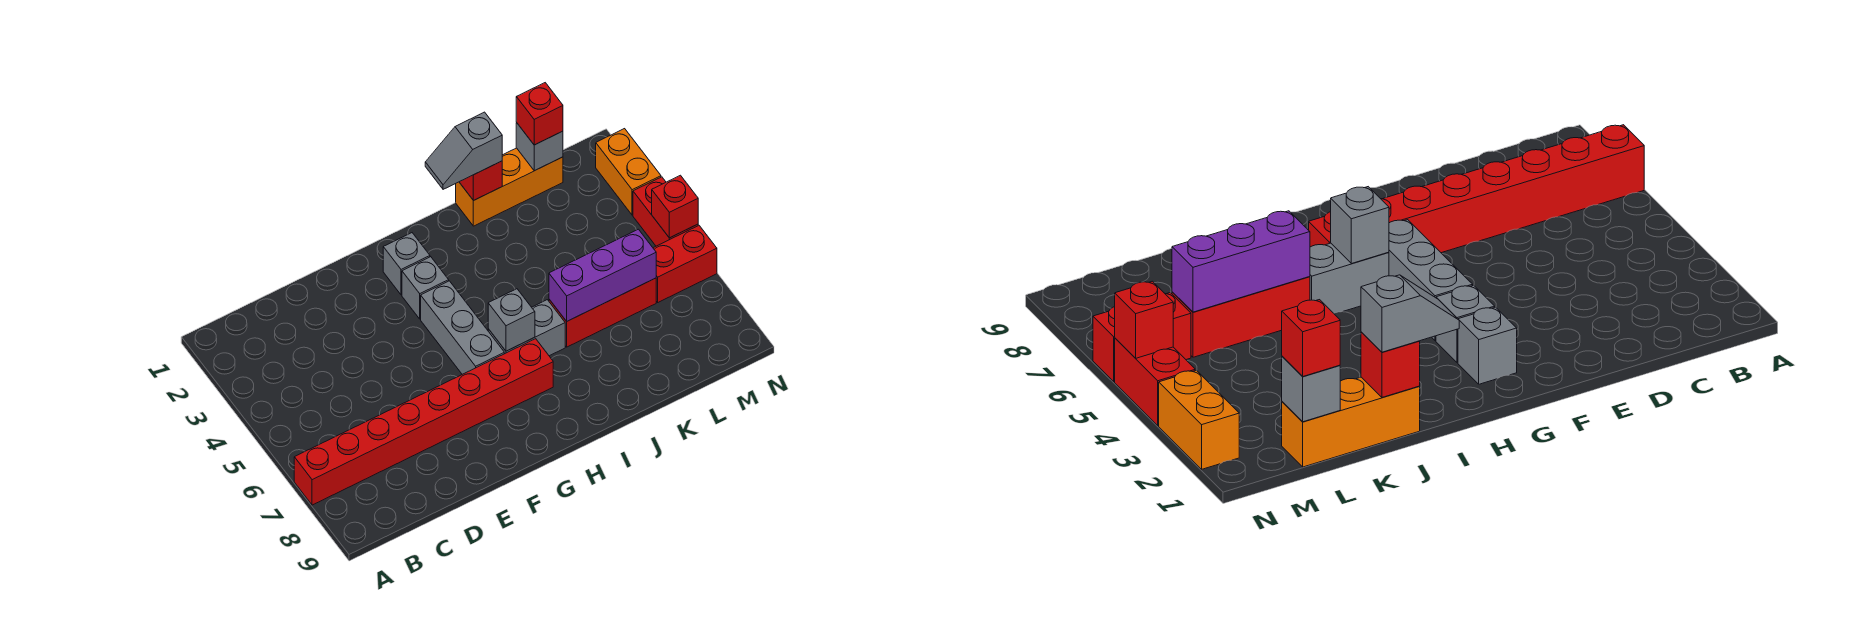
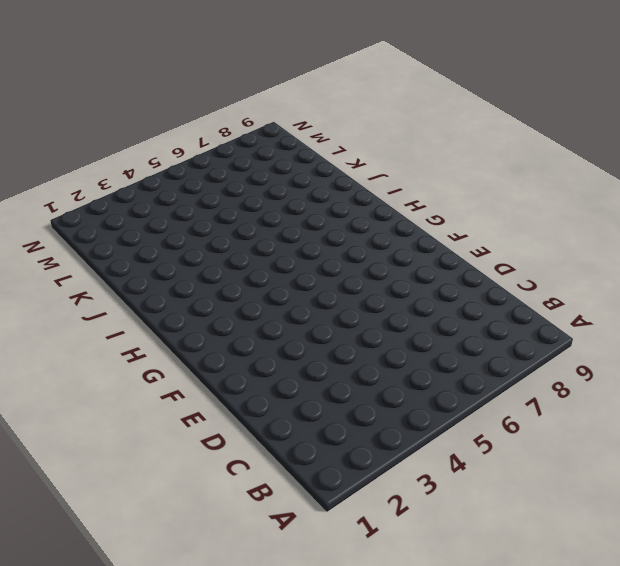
none -> red 1x8 brick [294,339,553,505]
none -> grey 1x1 brick [383,233,430,295]
none -> grey 1x1 brick [402,257,449,319]

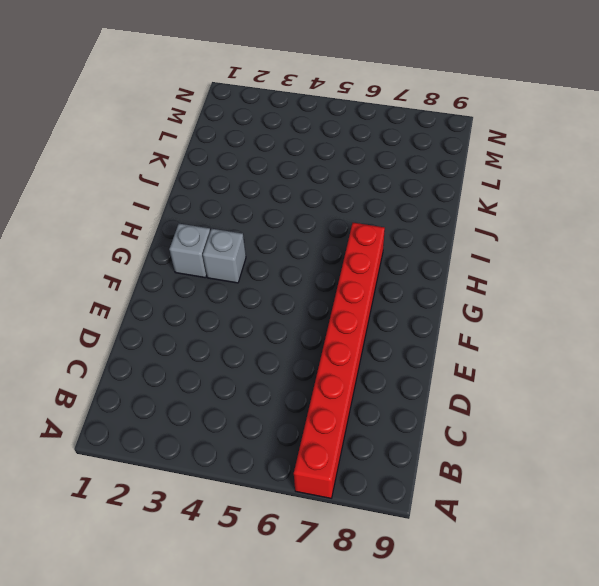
none -> grey 1x3 brick [421,281,504,374]
none -> grey 1x2 brick [488,300,565,356]
none -> orange 1x3 brick [456,148,563,226]

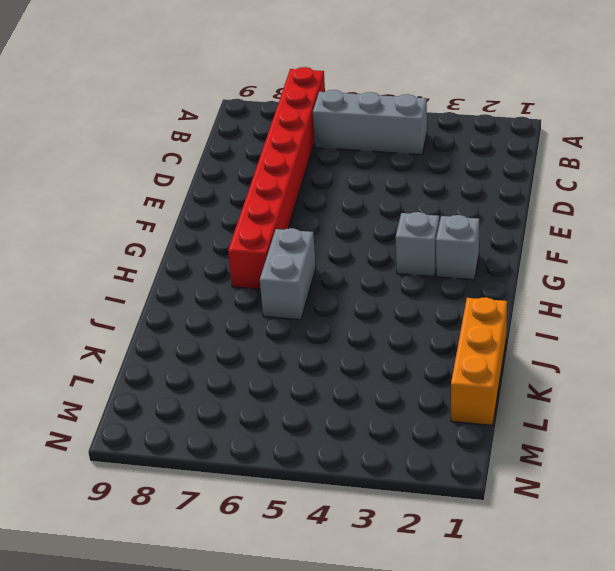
grey 1x3 brick [313,90,427,155] -> grey 1x3 brick moved to [421,281,504,374]
none -> red 1x3 brick [549,278,656,347]
none -> red 1x2 brick [653,225,717,302]
none -> orange 1x2 brick [596,129,661,215]

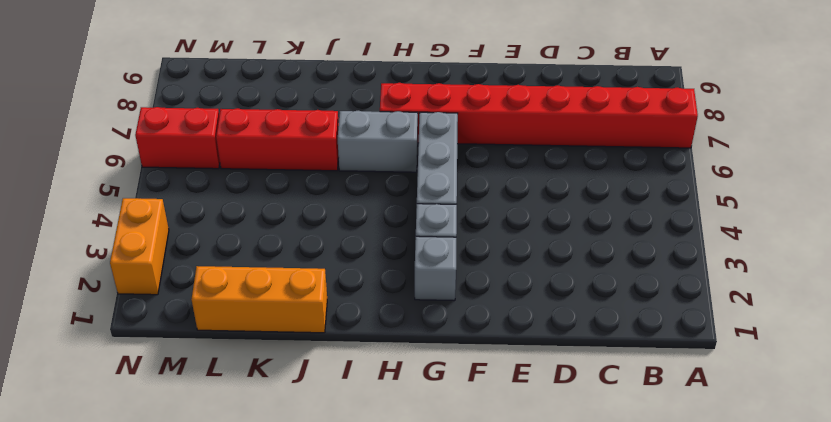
none -> red 1x2 brick [633,177,698,246]
none -> grey 1x1 brick [488,289,535,351]
none -> red 1x1 brick [460,161,502,201]

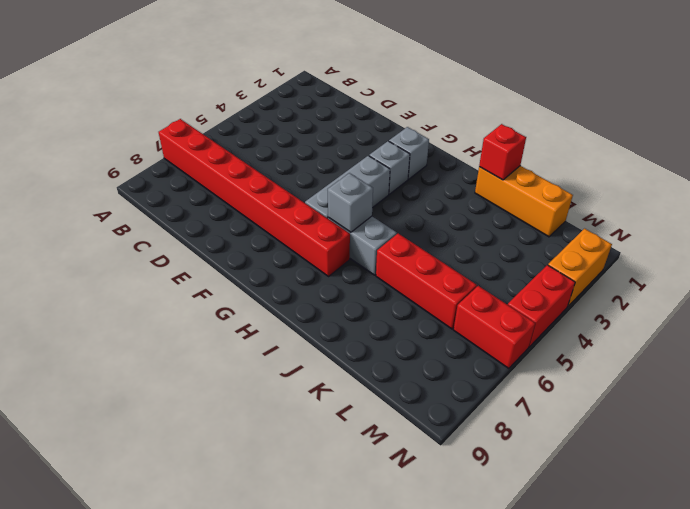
none -> purple 1x3 brick [549,229,656,321]
none -> grey 1x1 brick [516,123,563,171]
none -> red 1x1 brick [652,175,698,238]

